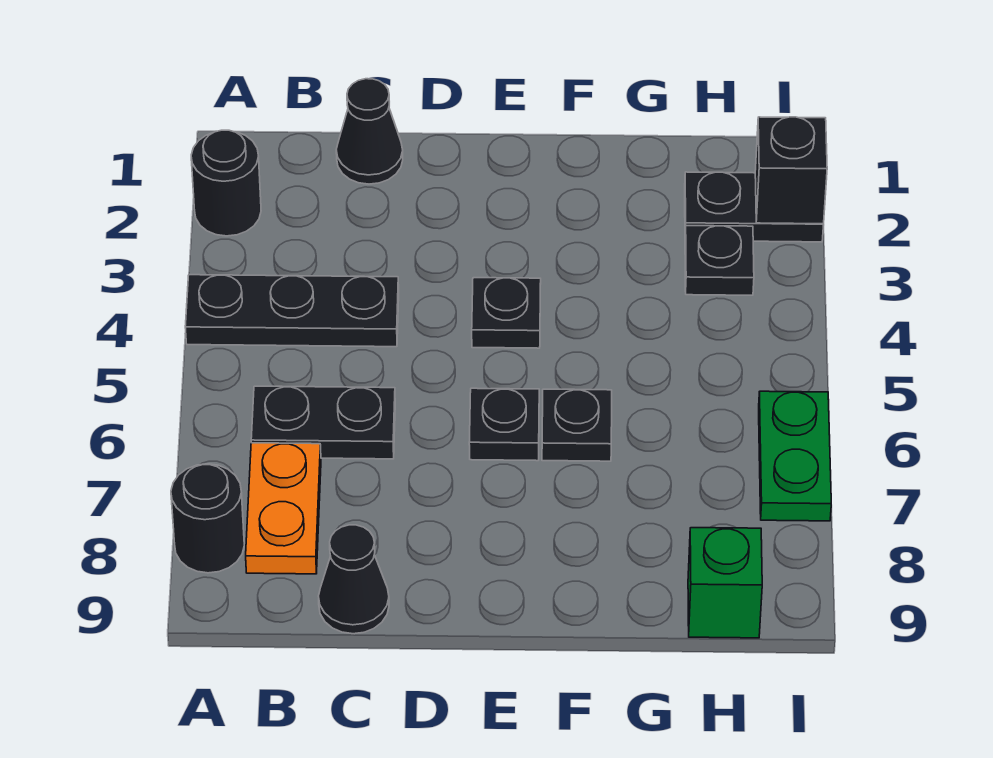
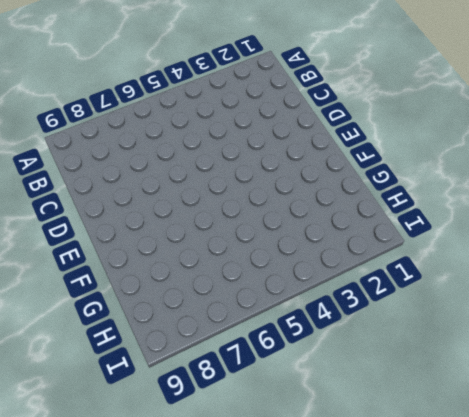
none -> black 1x1 round brick [191,130,261,236]
none -> black 1x3 plate [185,275,399,347]
none -> black 1x1 round brick [171,464,244,573]

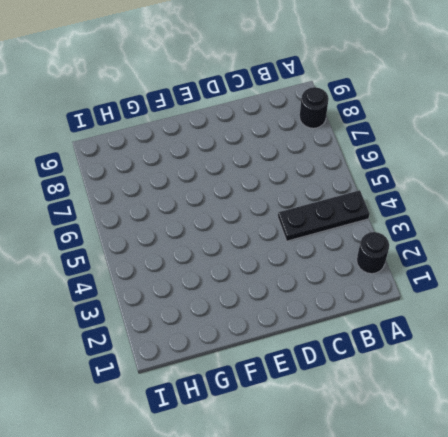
none -> black 1x2 plate [251,386,395,459]
none -> orange 1x2 plate [246,443,321,574]
none -> black 1x1 cone [336,79,403,184]

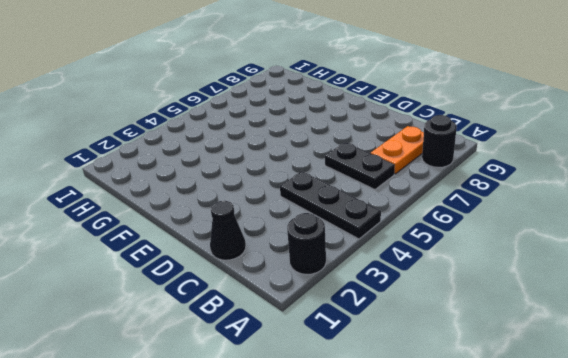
none -> black 1x1 cone [319,525,389,634]
none -> black 1x1 plate [472,278,541,348]
none -> black 1x1 plate [469,388,539,461]

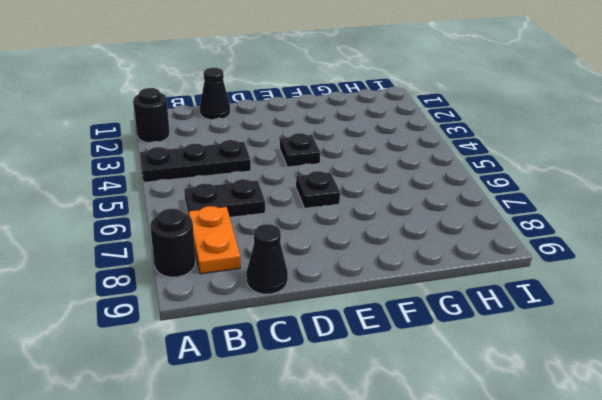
none -> black 1x1 plate [542,389,612,461]
none -> black 1x2 plate [685,172,824,242]
none -> black 1x1 plate [685,226,754,295]

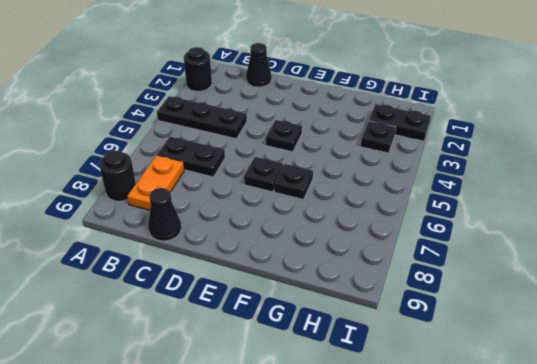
none -> green 1x1 brick [688,528,762,638]
none -> green 1x2 plate [759,391,831,521]
none -> black 1x1 brick [755,117,827,224]

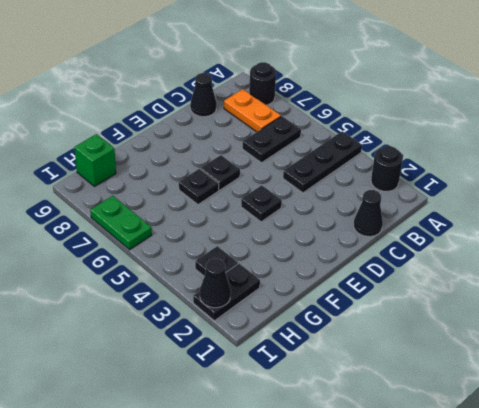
black 1x1 cone [200,258,231,308] -> black 1x1 brick [755,117,827,224]

